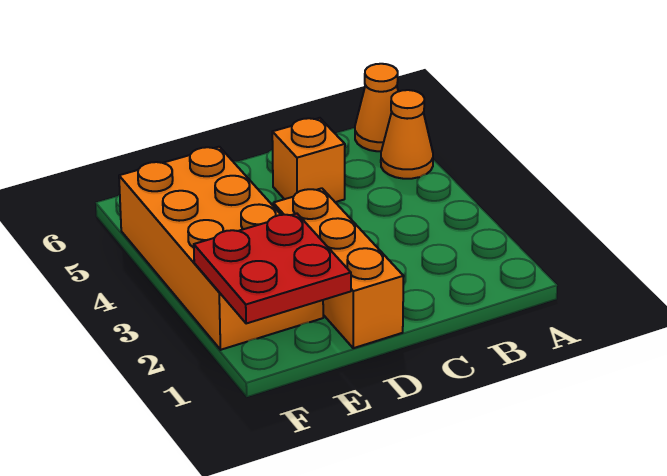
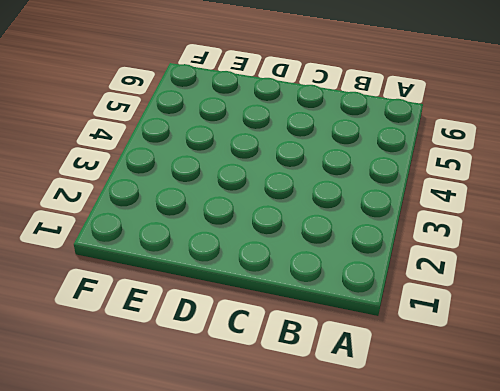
none -> orange 1x1 cone [381,90,433,179]
none -> orange 1x1 cone [355,64,398,151]

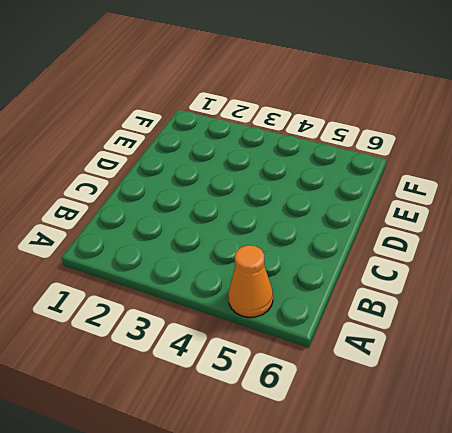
none -> orange 1x1 cone [355,64,398,151]
none -> orange 1x1 brick [272,118,345,202]

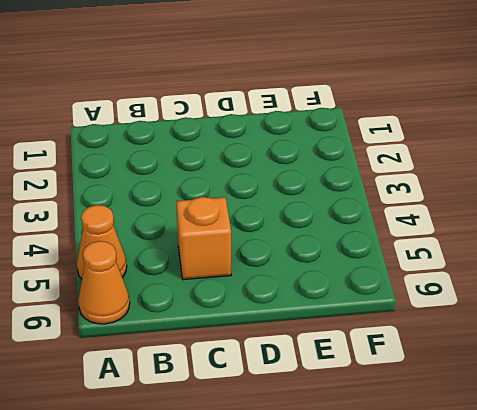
none -> orange 1x3 brick [273,188,404,348]
none -> orange 2x4 brick [119,147,323,350]

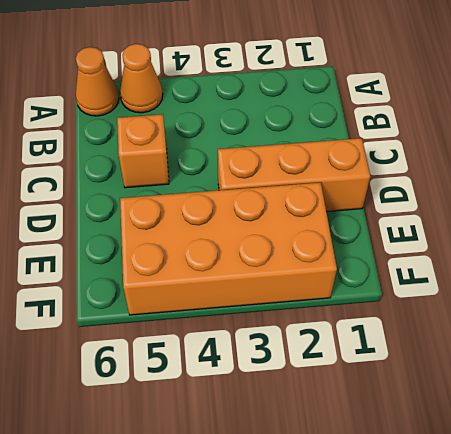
none -> red 2x2 plate [194,214,351,324]

